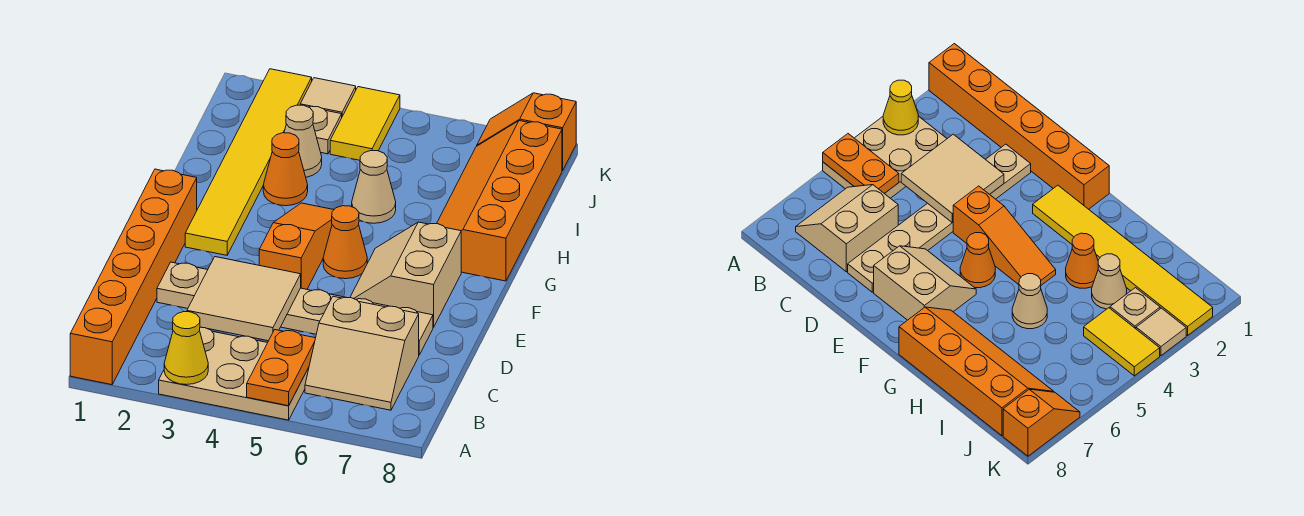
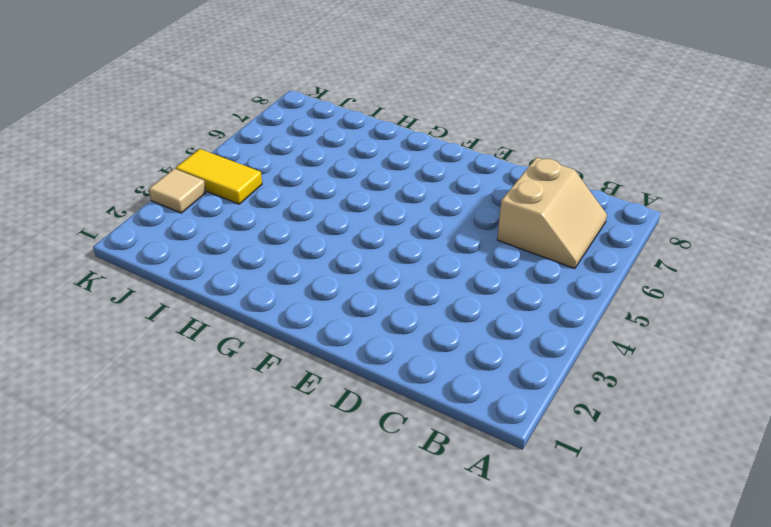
none -> orange 1x6 brick [70,169,197,385]
none -> tan 2x3 plate [159,327,309,420]
none -> tan 1x6 plate [157,262,433,355]

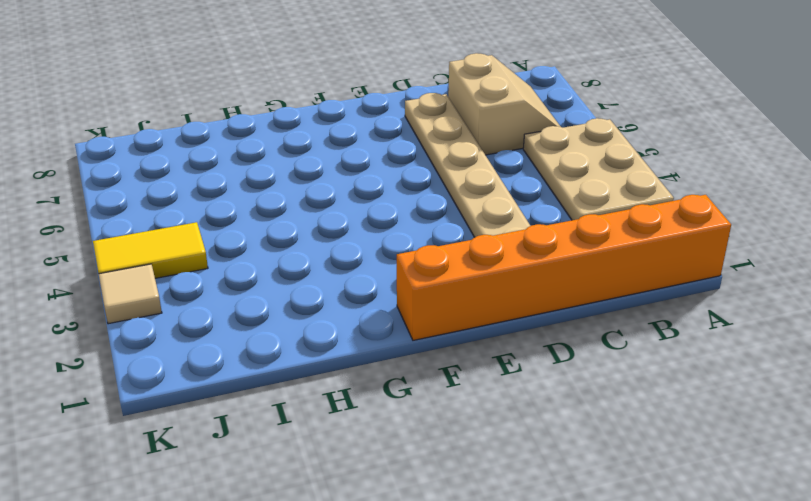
none -> orange 1x3 slope [259,203,333,289]
none -> tan 2x2 slope [350,222,461,327]
none -> yellow 1x6 tile [185,69,312,255]

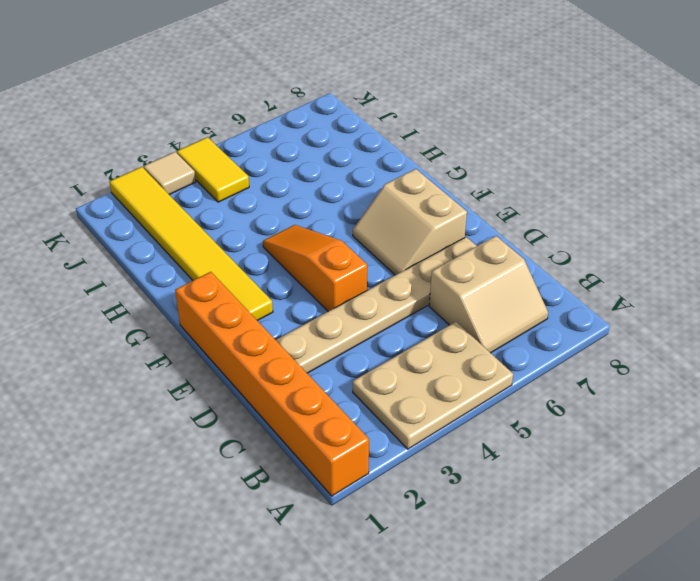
none -> orange 1x1 cone [323,206,367,279]
none -> orange 2x4 slope [437,121,562,281]
none -> orange 1x1 cone [263,133,308,206]

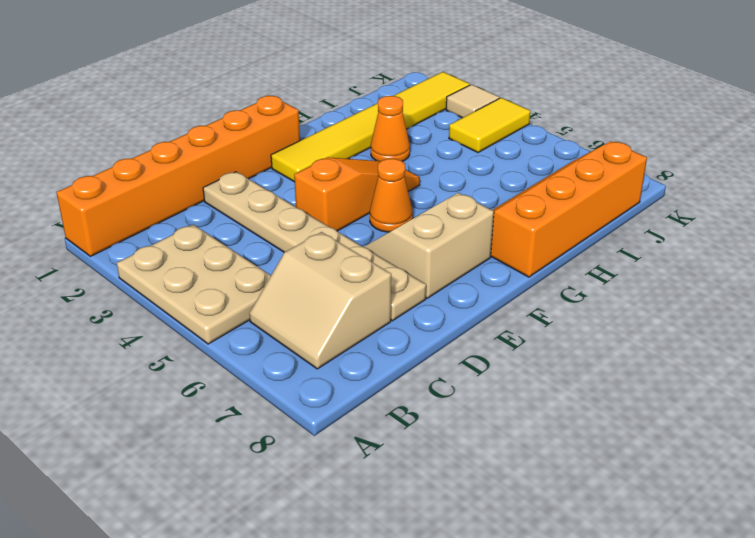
none -> tan 1x1 cone [352,151,396,223]
none -> tan 1x1 cone [284,105,322,177]
none -> tan 1x1 plate [309,106,342,154]

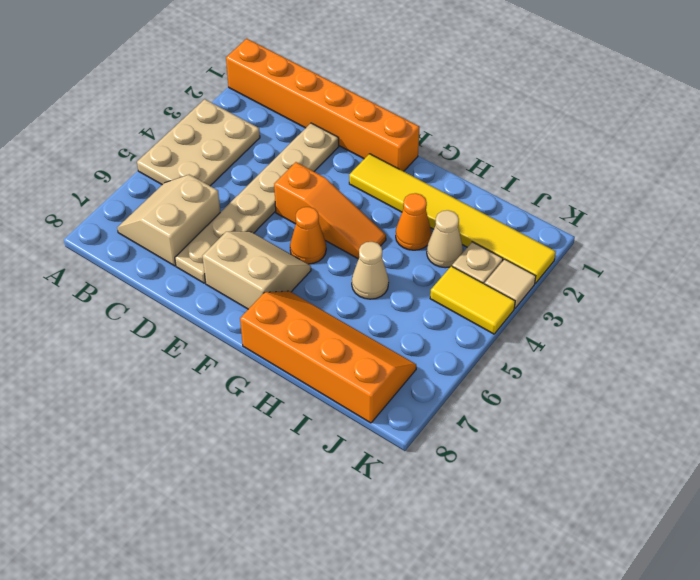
none -> orange 1x2 slope [477,93,576,171]
none -> yellow 1x1 cone [164,312,208,385]
none -> orange 1x2 plate [247,330,315,406]

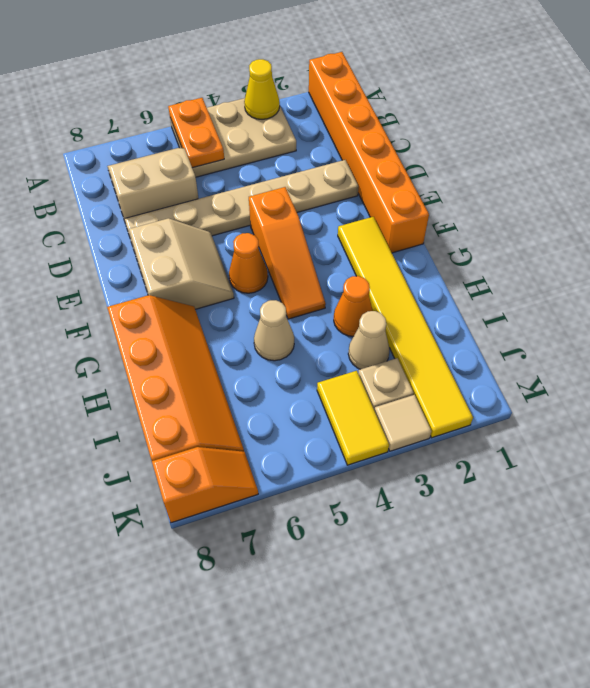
none -> tan 2x2 tile [187,257,301,341]

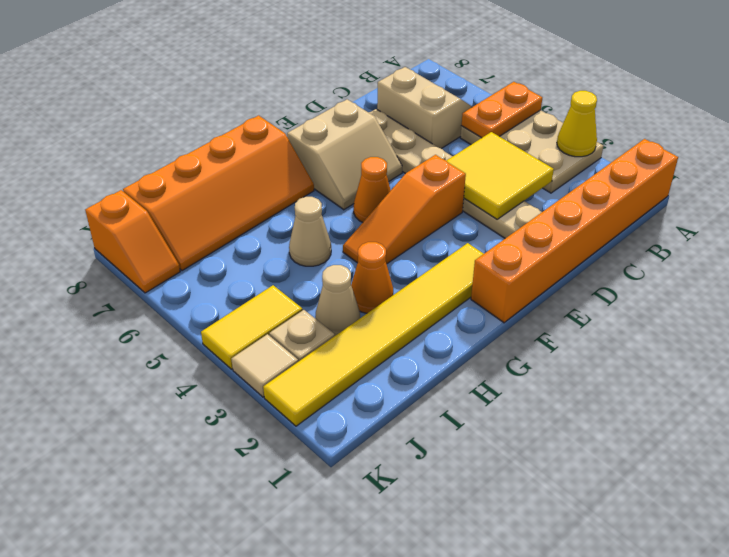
yellow 2x2 tile [446,132,554,219] -> tan 2x2 tile [187,257,301,341]

